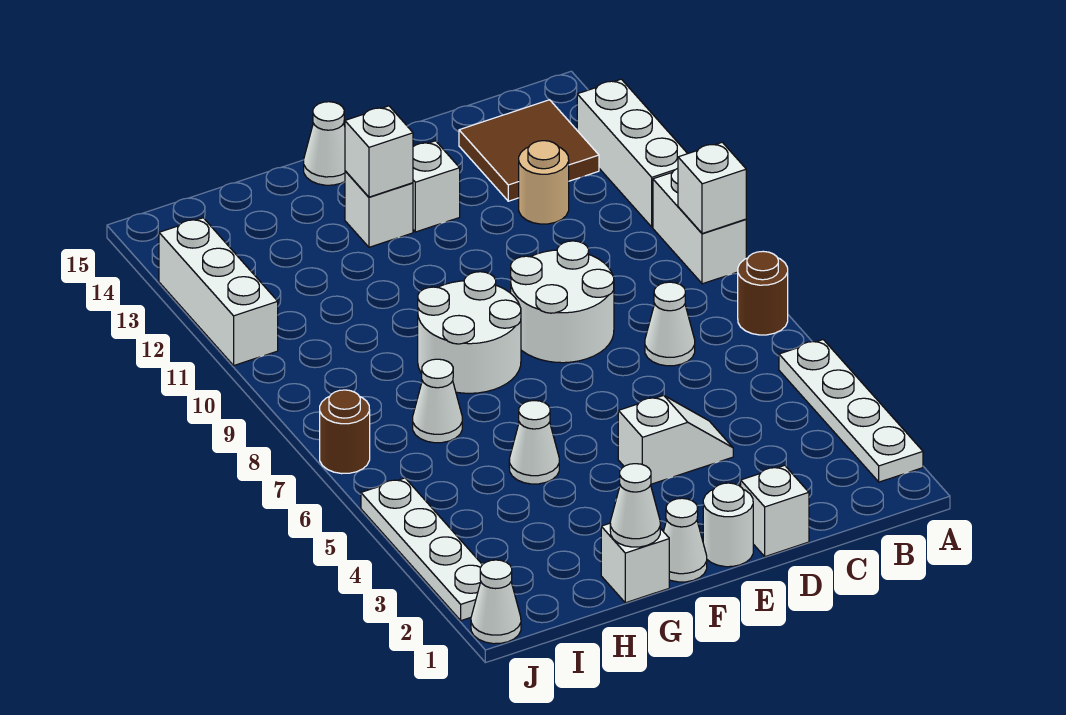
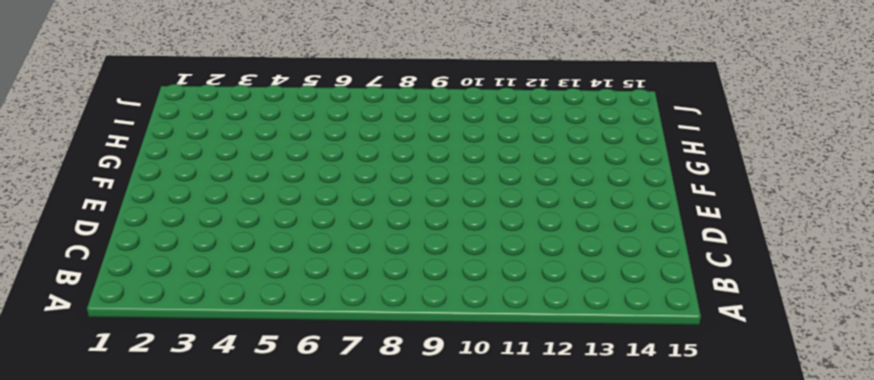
none -> white 1x4 plate [779,340,923,482]
none -> brown 1x1 round brick [738,251,788,335]
none -> white 1x2 brick [653,168,746,284]

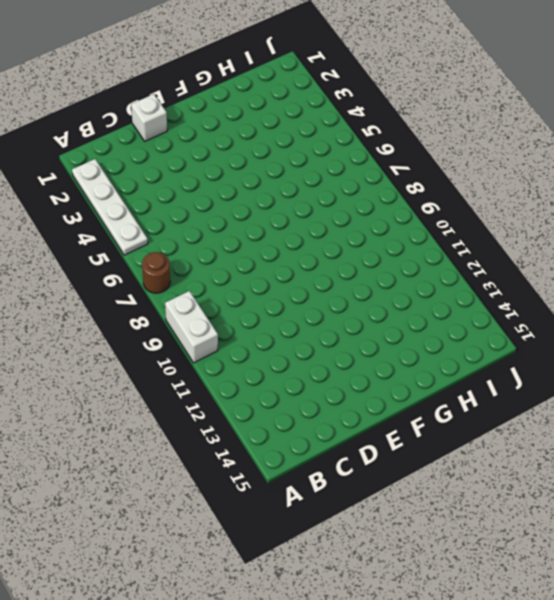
none -> white 1x3 brick [577,79,688,227]
none -> brown 2x2 tile [459,100,599,201]
none -> white 1x1 cone [645,282,695,366]

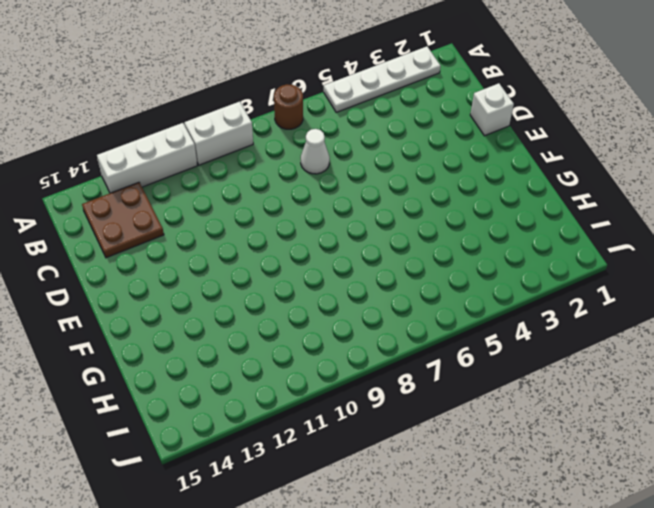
brown 2x2 plate [82,182,164,258] -> brown 2x2 tile [459,100,599,201]
none -> tan 1x1 round brick [519,141,569,224]
none -> white 1x2 slope [618,395,733,484]
none -> white 2x2 round brick [511,241,614,363]

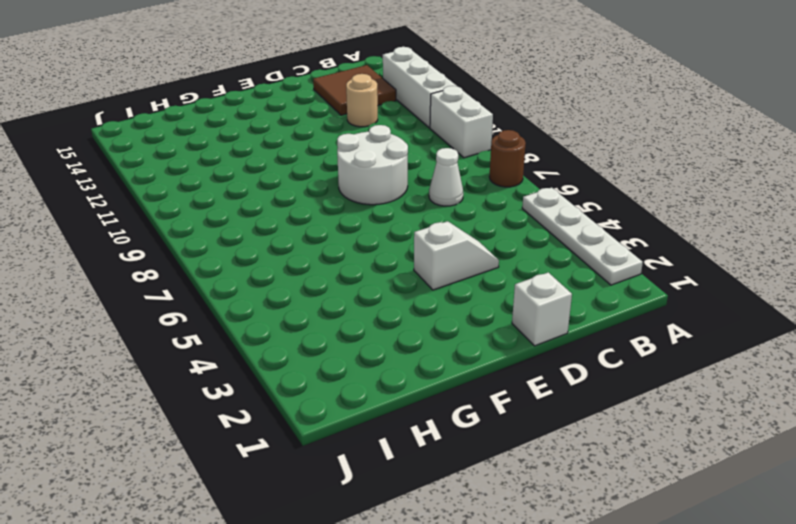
none -> white 1x1 round brick [703,483,753,567]
none -> white 1x1 brick [413,141,460,232]
none -> white 1x1 cone [664,498,707,582]

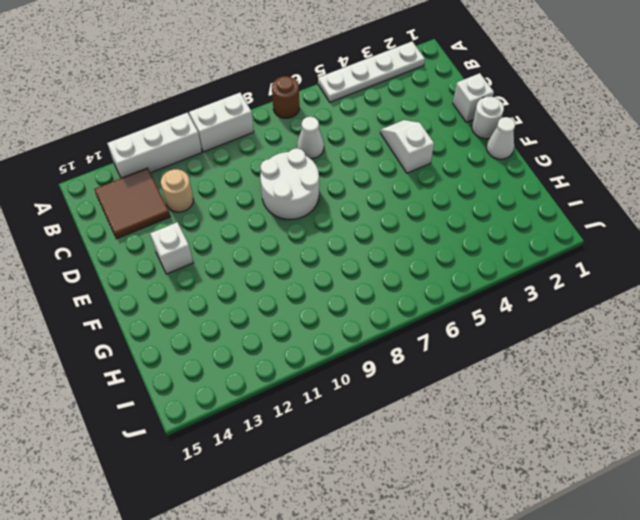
none -> white 2x2 round brick [418,272,521,393]
none -> white 1x1 brick [345,171,413,247]
none -> white 1x1 cone [304,102,345,185]

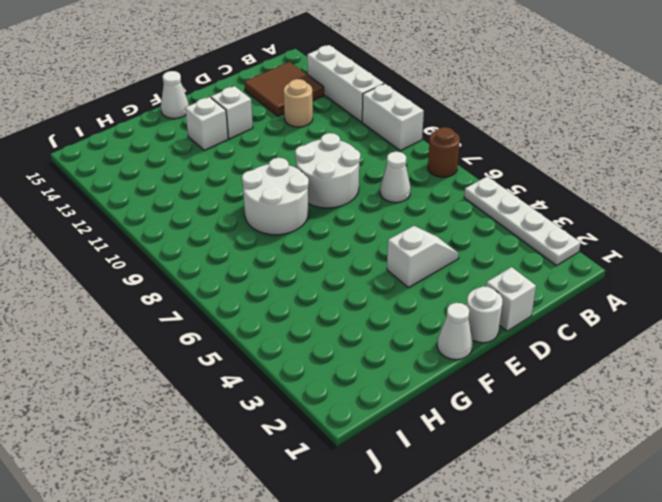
none -> white 1x1 brick [601,523,669,603]
none -> white 1x1 cone [509,401,559,484]
none -> white 1x1 cone [413,359,462,443]

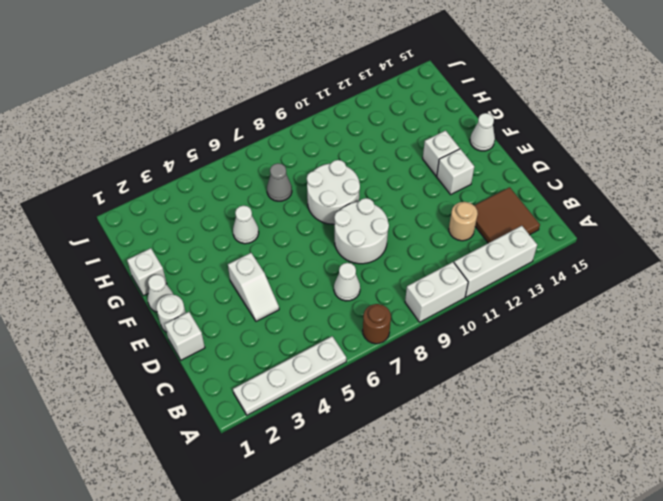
grey 1x1 cone [267,163,292,201] -> white 1x1 cone [413,359,462,443]
none -> white 1x1 cone [471,560,521,644]
none -> white 1x4 plate [361,478,482,621]
none -> brown 1x1 round brick [320,390,370,474]

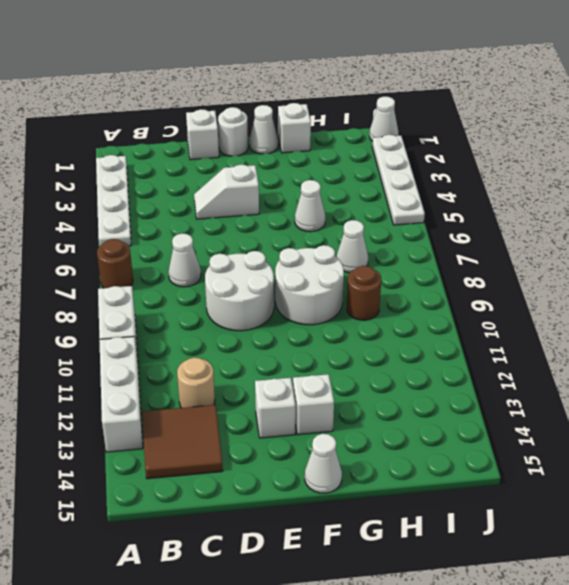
brown 1x1 round brick [347,266,381,320] -> brown 1x1 round brick moved to [320,390,370,474]
none -> white 1x3 brick [159,218,278,365]
none -> white 1x1 brick [678,142,746,234]
none -> white 1x1 brick [345,106,413,197]

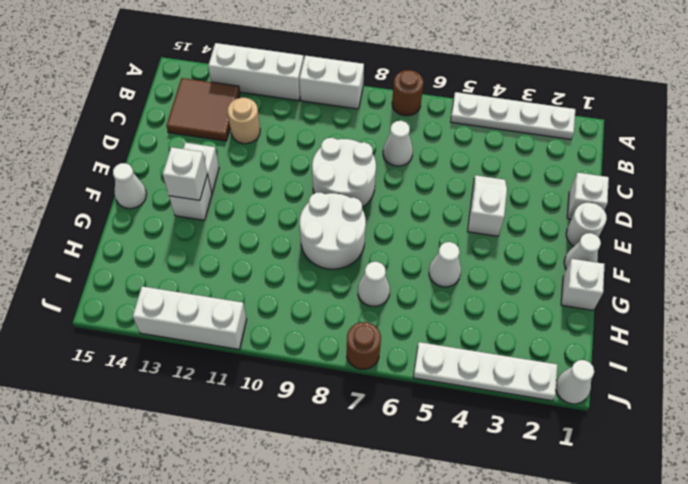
none -> white 1x1 brick [678,142,746,234]
none -> white 1x1 cone [610,464,660,547]

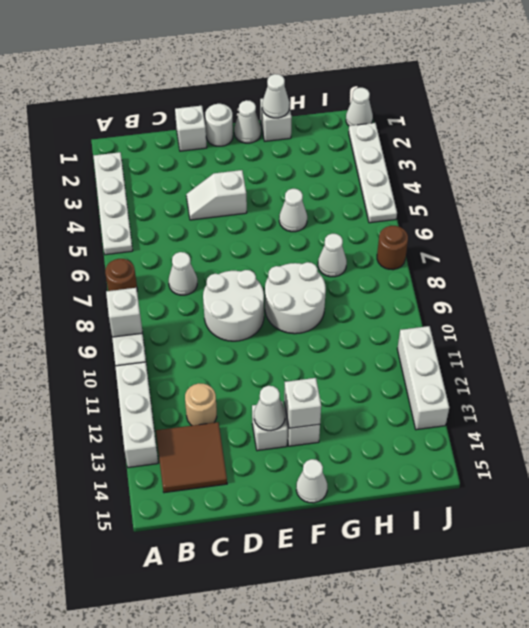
white 1x1 cone [254,386,285,431] -> none

